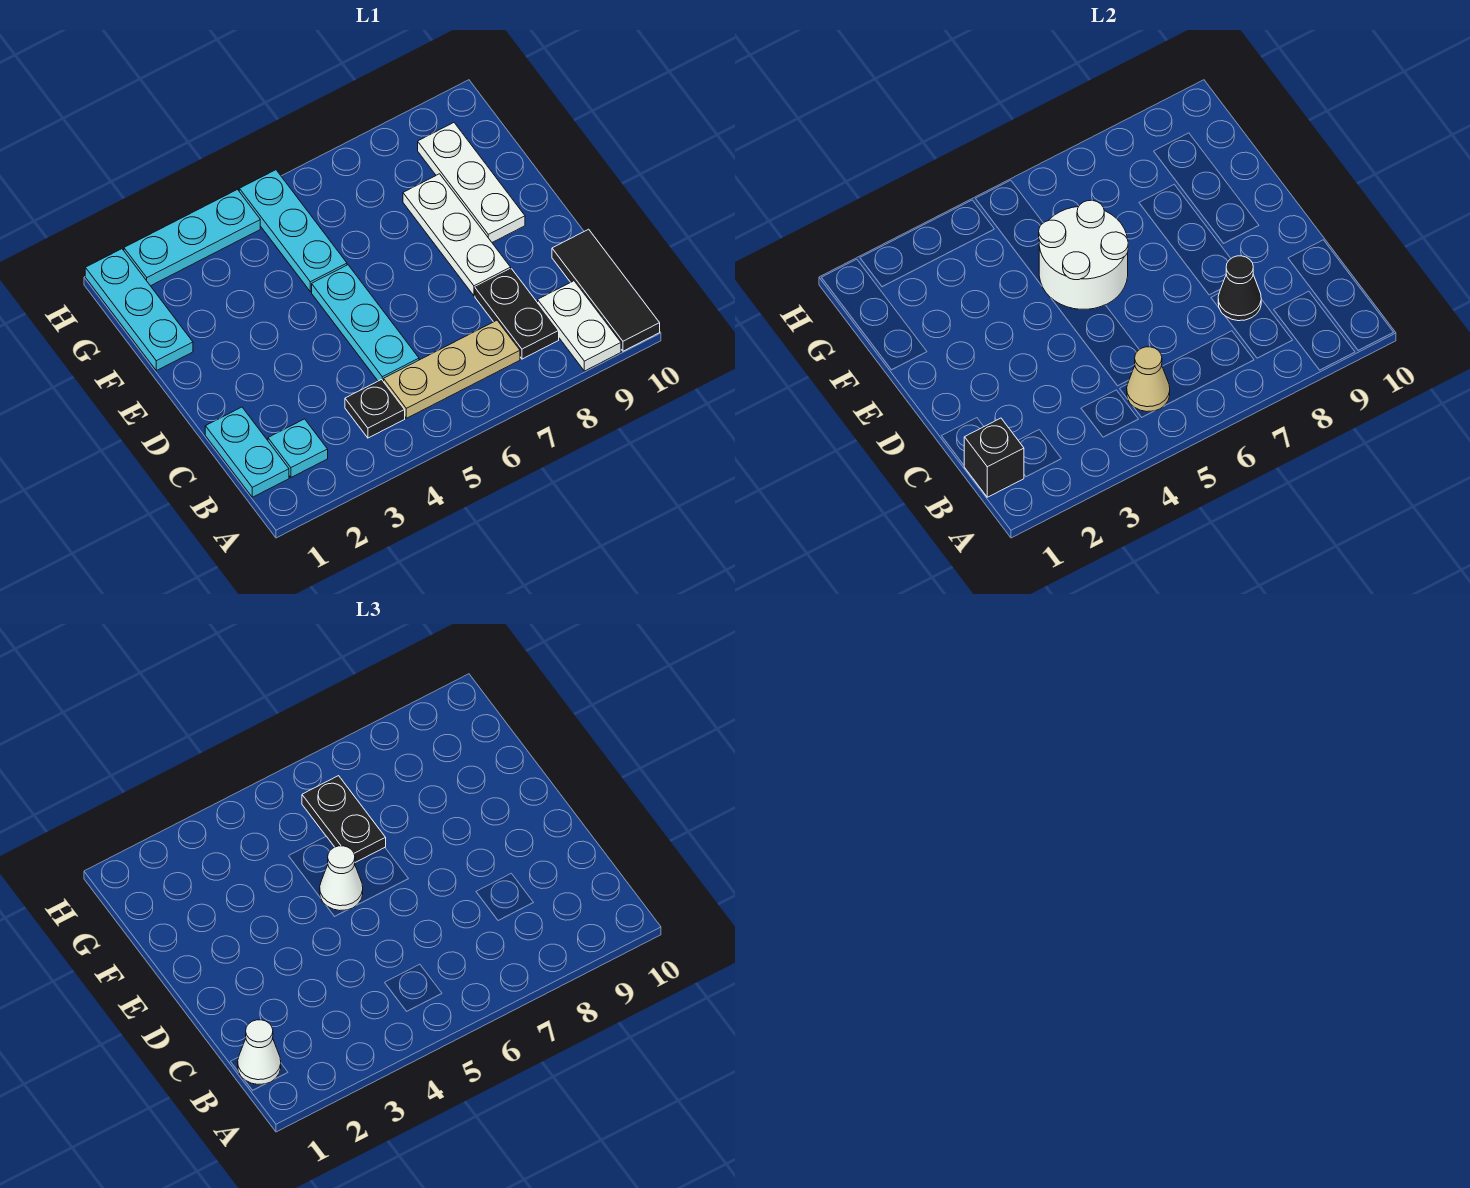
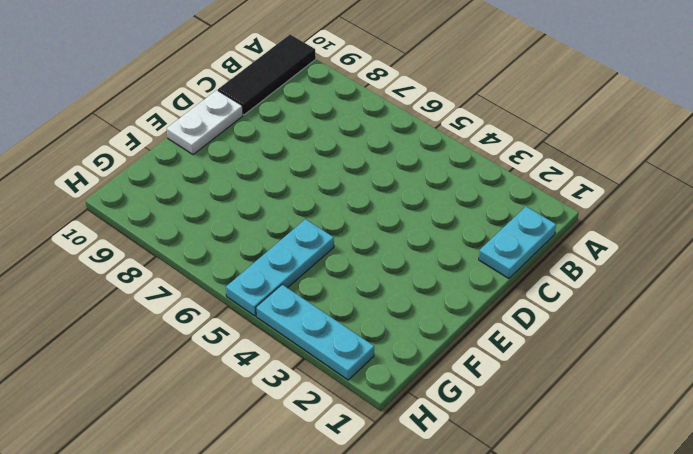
white 1x2 plate [167,90,243,155] -> white 1x2 plate moved to [538,281,621,371]
none -> cyan 1x1 plate [268,419,328,477]
none -> black 1x1 plate [345,380,405,438]
none -> tan 1x3 plate [384,320,520,418]

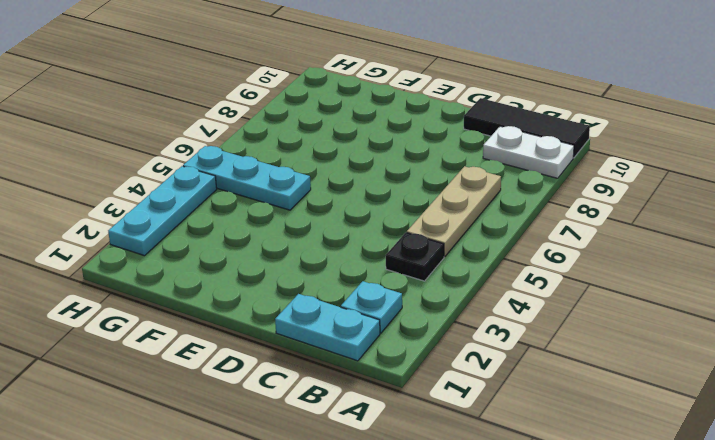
none -> black 1x2 plate [475,269,559,359]
none -> cyan 1x3 plate [312,265,419,382]
none -> white 1x3 plate [403,174,511,296]

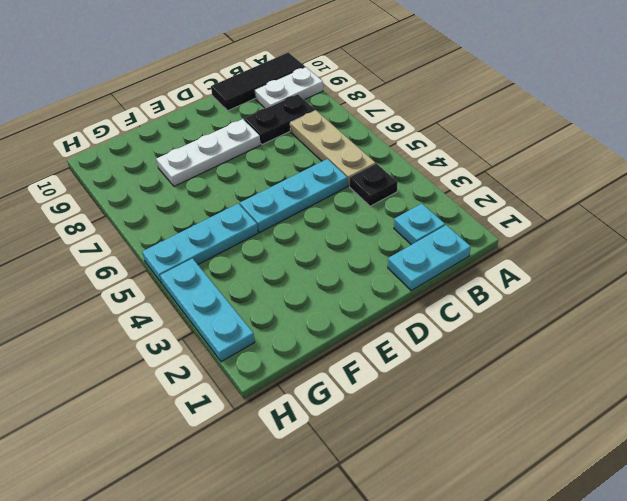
none -> white 1x3 plate [418,123,525,242]
none -> cyan 1x3 plate [85,249,193,371]
none -> black 1x1 brick [964,418,1024,497]

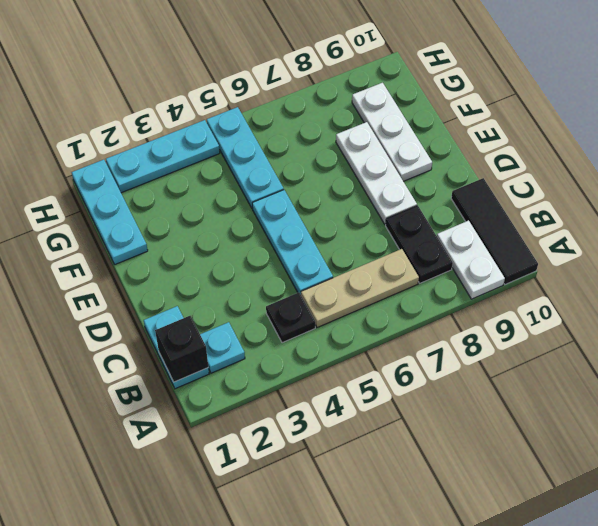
none -> tan 1x1 cone [1127,347,1170,412]
none -> black 1x1 cone [1218,256,1261,321]
none -> white 2x2 round brick [1039,200,1128,309]

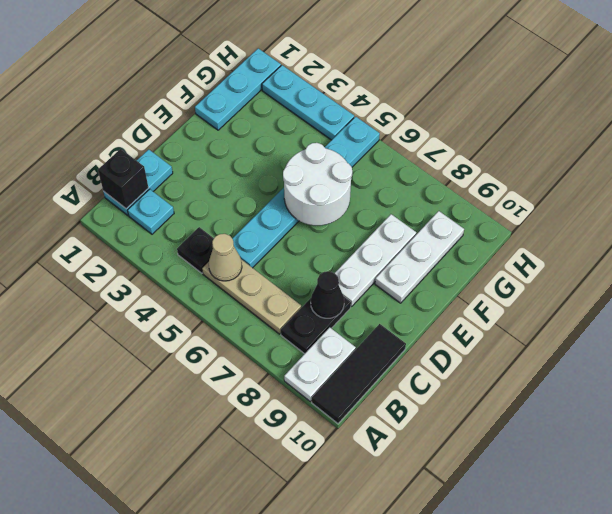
none -> white 1x1 cone [238,1020,281,1084]
none -> white 1x1 cone [320,846,363,911]
none -> black 1x2 plate [302,776,386,862]

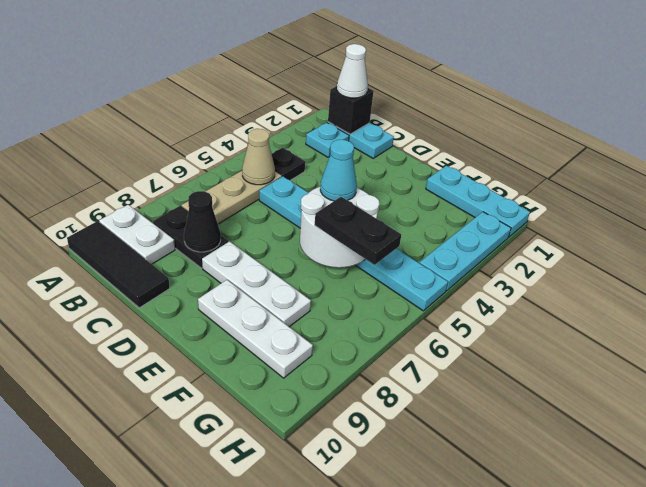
cyan 1x1 cone [320,140,357,201] -> white 1x1 cone [320,846,363,911]

